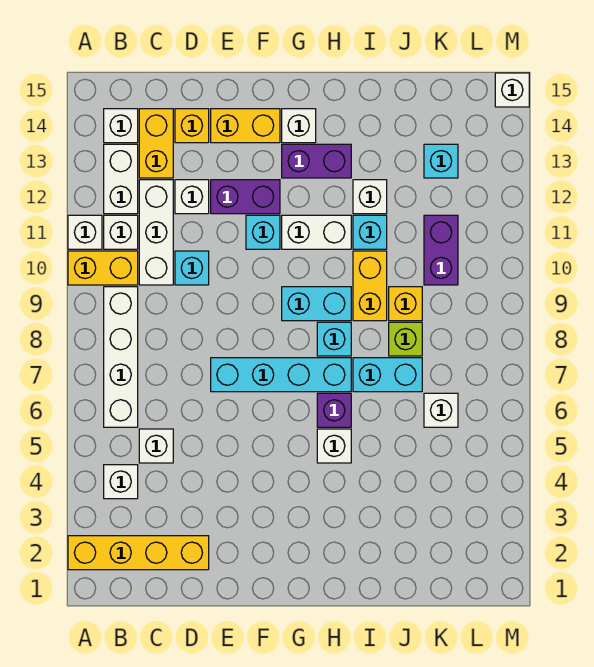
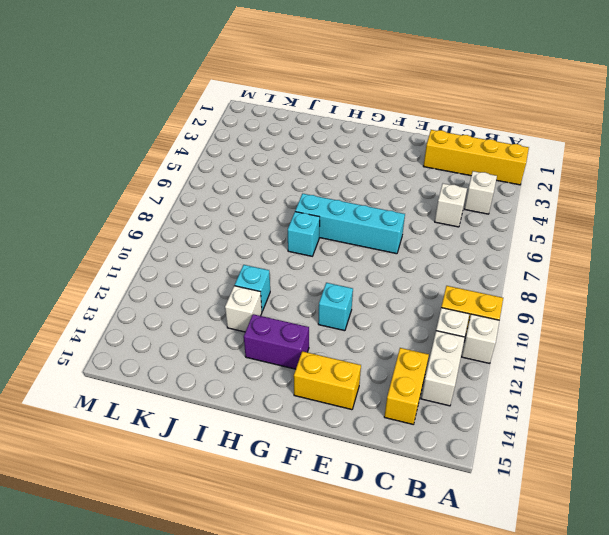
none -> white 1x4 brick [104,287,138,427]
none -> white 1x1 brick [104,109,138,143]
none -> white 1x3 brick [139,180,173,285]
none -> cyan 1x1 brick [175,251,209,285]

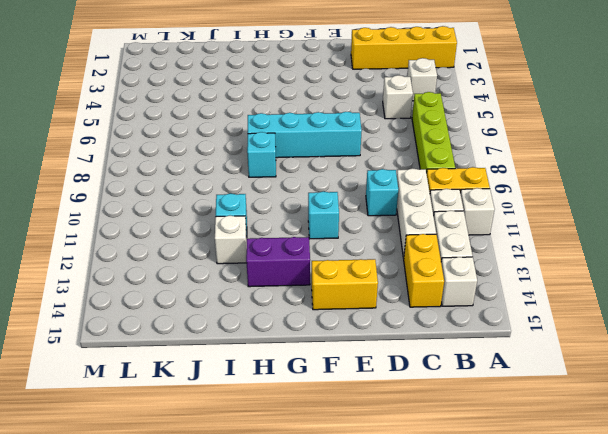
lime 1x4 brick [412,92,455,174] -> white 1x4 brick [104,287,138,427]
none -> white 1x1 brick [175,180,209,214]
none -> yellow 1x1 brick [175,109,209,143]
none -> purple 1x2 brick [211,180,280,214]
none -> cyan 1x2 brick [282,287,351,321]

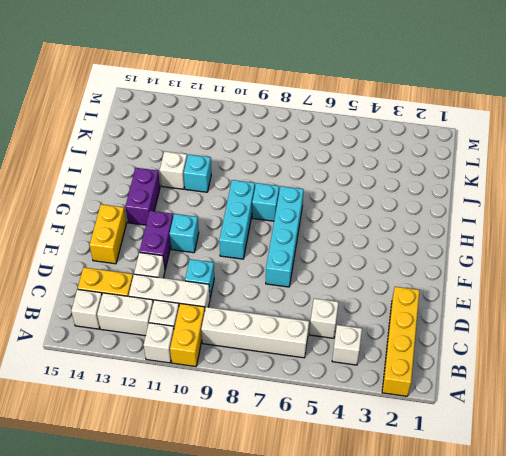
cyan 1x3 brick [219,180,255,259] -> cyan 1x2 brick [282,287,351,321]
none -> yellow 1x1 brick [175,109,209,143]
none -> white 1x2 brick [282,215,351,249]
none -> white 1x1 brick [282,109,316,143]
none -> white 1x1 brick [317,429,351,463]

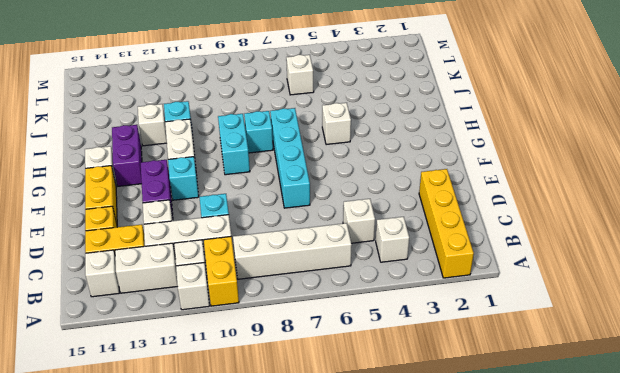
none -> purple 1x1 brick [317,393,351,427]
none -> cyan 1x2 brick [353,358,422,392]
none -> yellow 1x2 brick [353,251,387,321]
none -> lime 1x1 brick [389,322,422,356]

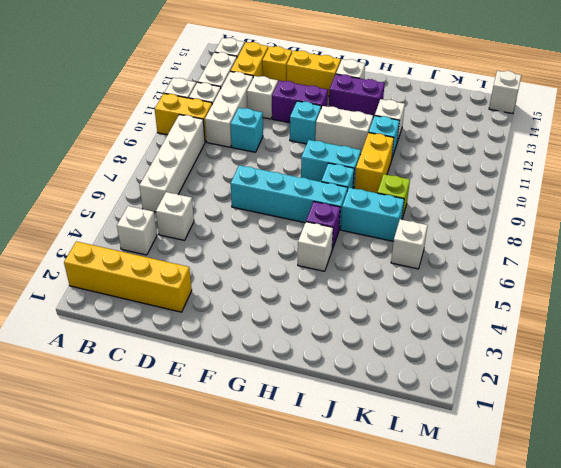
none -> yellow 1x1 brick [389,287,422,321]
none -> purple 1x2 brick [424,215,458,285]
none -> cyan 1x1 brick [424,144,458,178]

